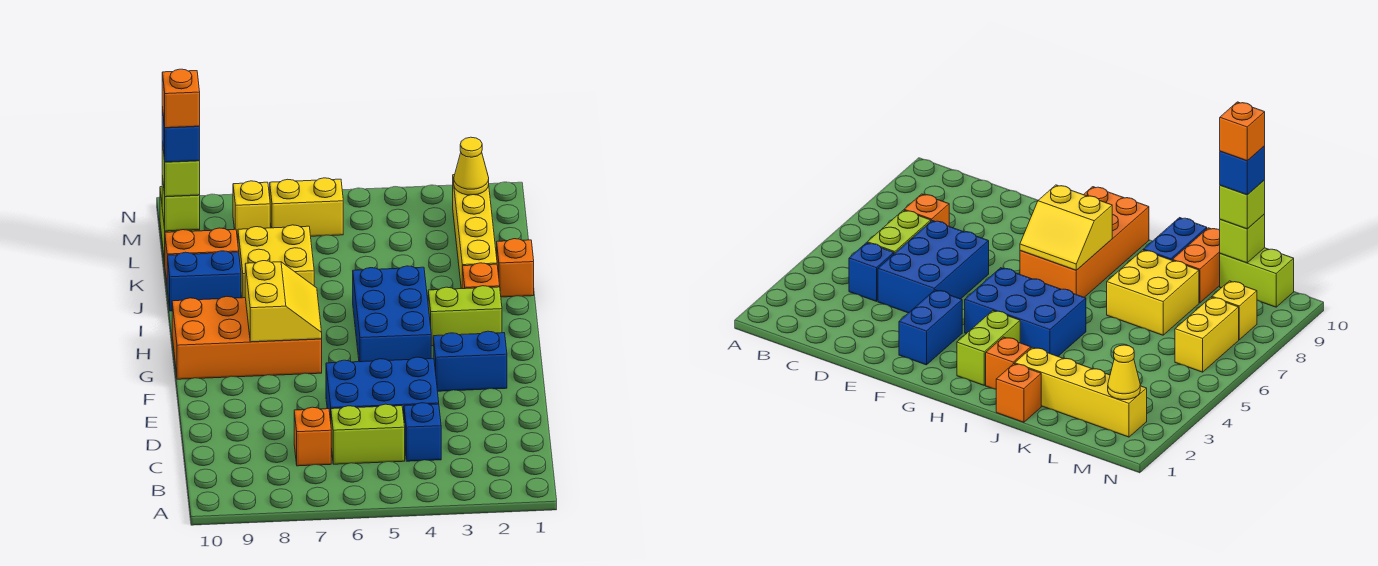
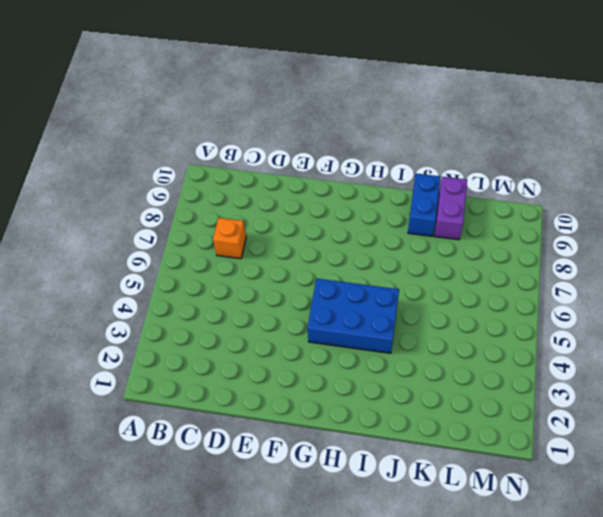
purple 1x2 brick [434,177,467,240] -> orange 1x2 brick [165,228,239,281]
none -> blue 1x1 brick [404,403,441,461]
none -> lime 1x2 brick [331,404,405,464]
none -> blue 2x3 brick [326,357,439,421]

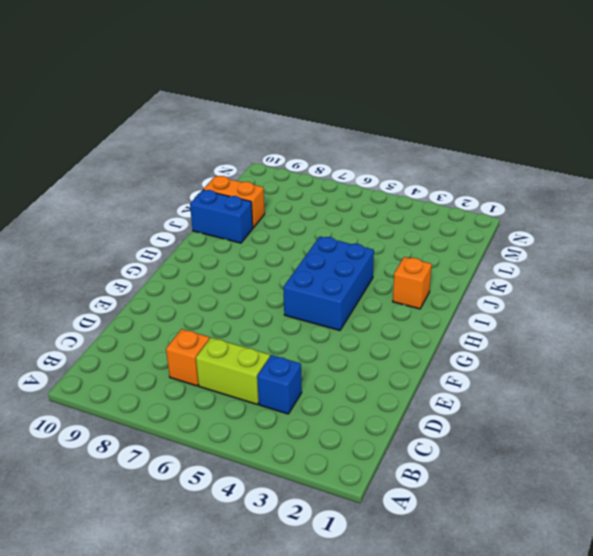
none -> blue 2x3 brick [326,357,439,421]
none -> blue 1x2 brick [433,331,507,391]
none -> orange 2x4 brick [172,296,322,379]

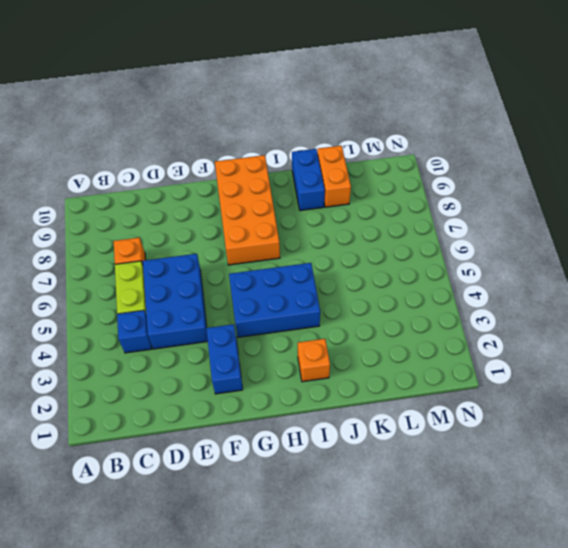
none -> lime 1x2 brick [428,286,502,346]
none -> orange 1x1 brick [497,239,534,297]
none -> yellow 1x4 brick [453,174,497,289]

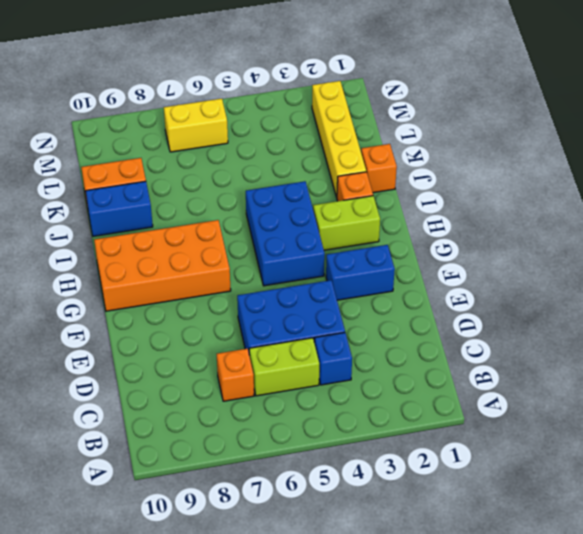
none -> yellow 2x2 brick [238,225,314,298]
none -> lime 1x2 brick [1220,248,1294,307]
none -> yellow 1x1 brick [233,181,270,239]

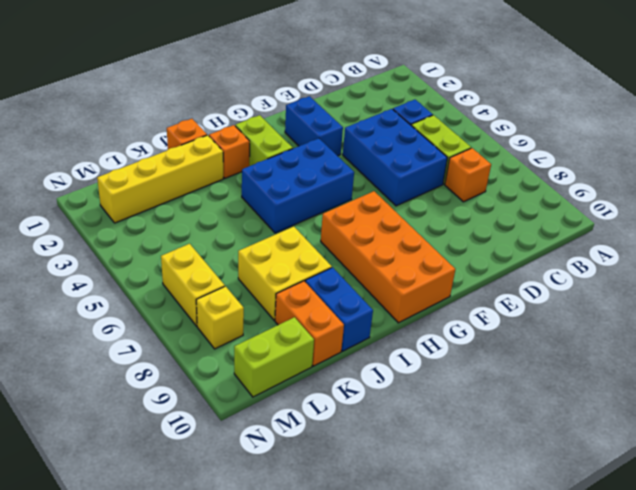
none -> yellow 2x2 slope [245,261,322,342]
none -> lime 1x1 brick [162,176,200,231]
none -> yellow 1x1 cone [454,137,489,195]

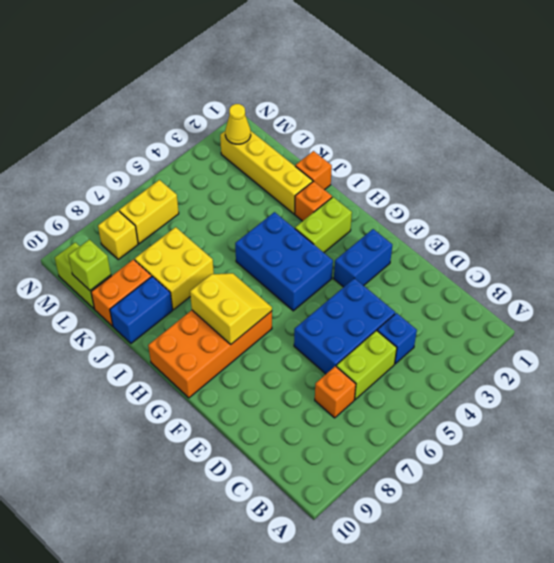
none -> lime 1x1 brick [162,142,200,197]
none -> blue 1x1 brick [162,107,200,162]
none -> orange 1x1 brick [162,69,200,128]

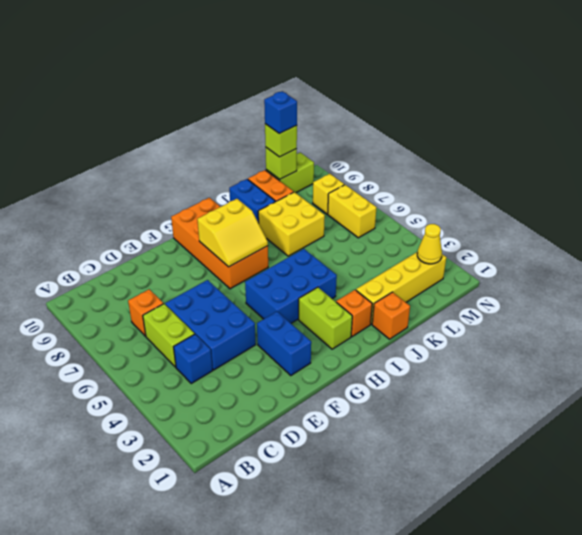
none -> orange 1x1 brick [162,69,200,128]

